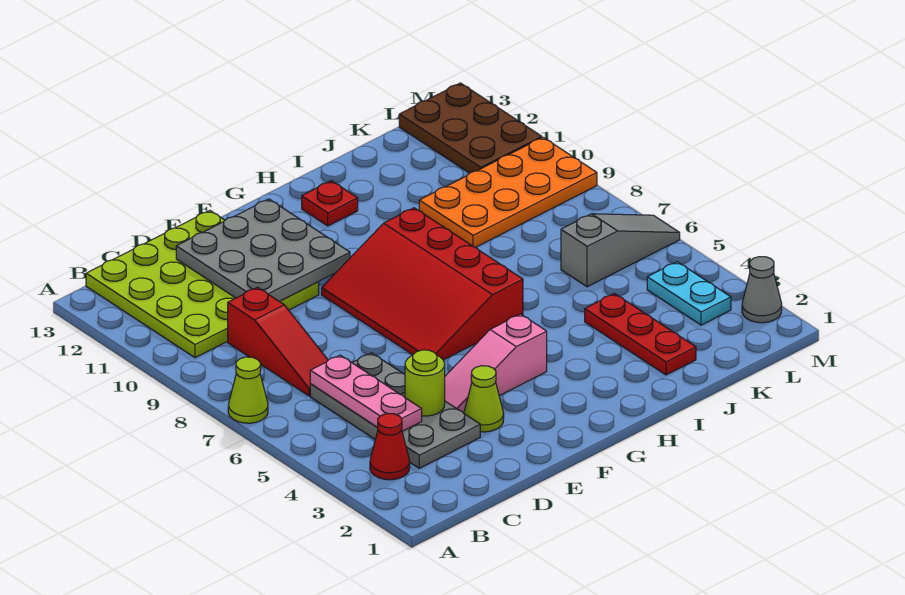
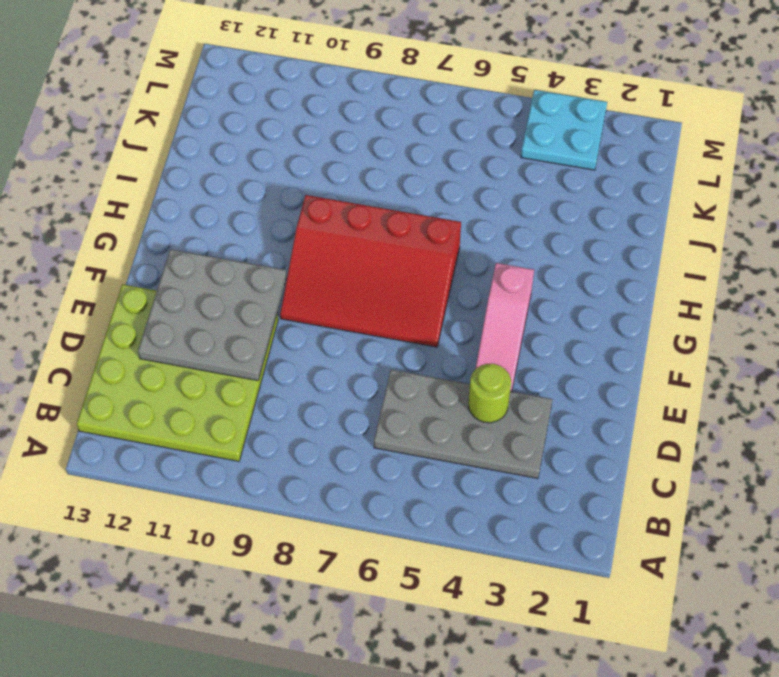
cyan 2x2 plate [521,90,607,170] -> cyan 1x2 plate [647,262,731,325]
none -> lime 1x1 cone [228,357,268,423]
none -> red 1x1 cone [370,414,410,480]
none -> red 1x3 slope [228,287,328,396]

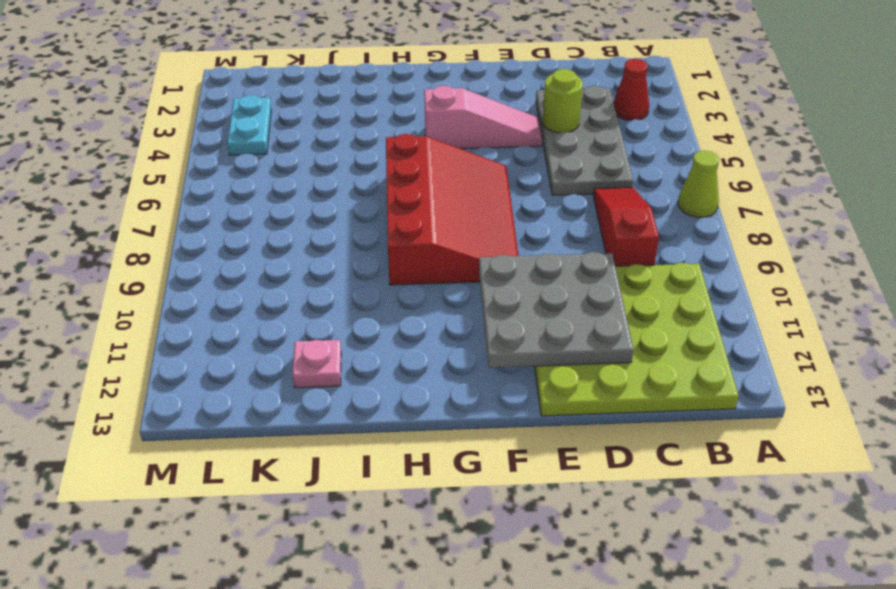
pink 1x1 plate [293,340,341,388] -> none
none -> lime 1x1 cone [464,366,504,432]
none -> red 1x1 plate [302,181,358,226]
none -> red 1x3 plate [585,294,696,375]

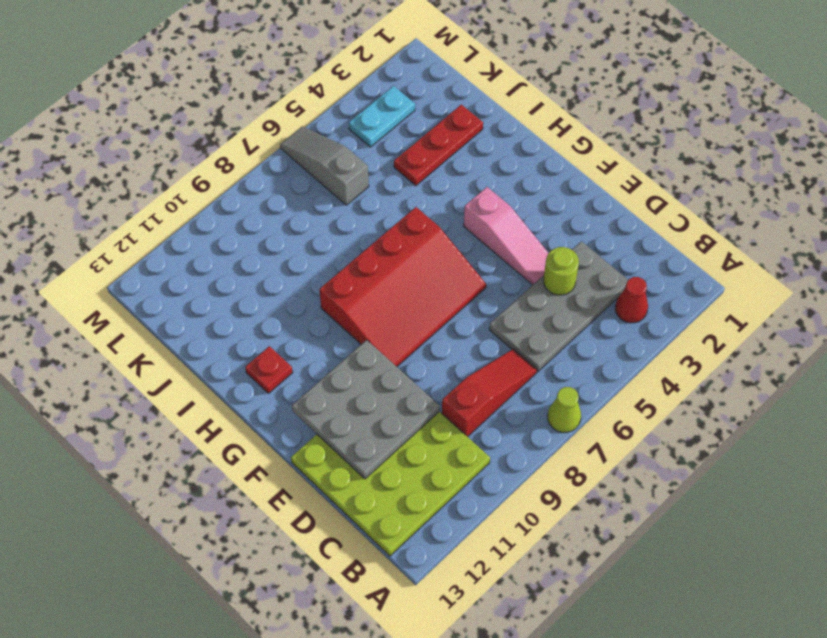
none -> lime 1x1 cone [464,366,504,432]
none -> orange 2x4 plate [419,137,597,247]
none -> brown 2x3 plate [399,83,542,173]

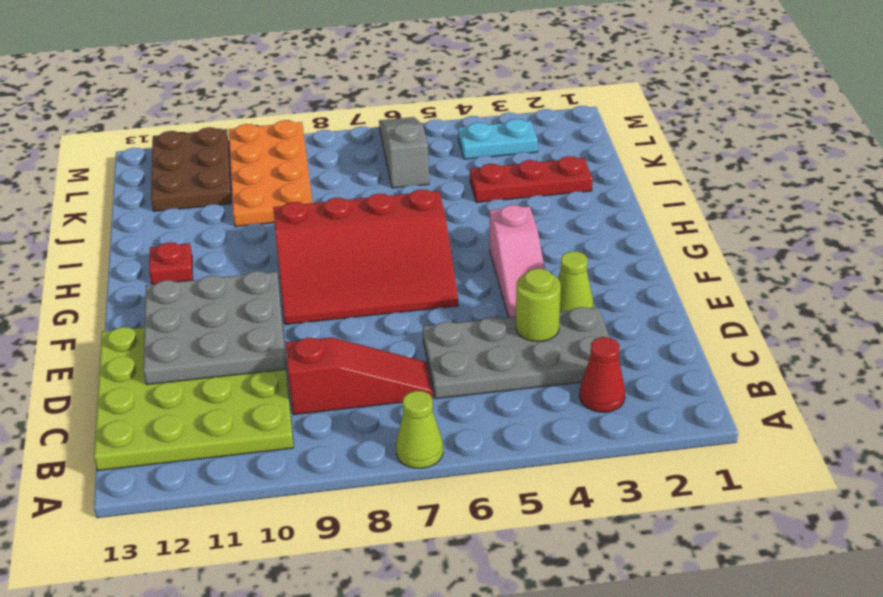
brown 2x3 plate [151,127,232,211] -> brown 2x3 plate turned to [399,83,542,173]
none -> grey 1x1 cone [742,257,782,323]
none -> pink 1x3 plate [310,355,422,431]

